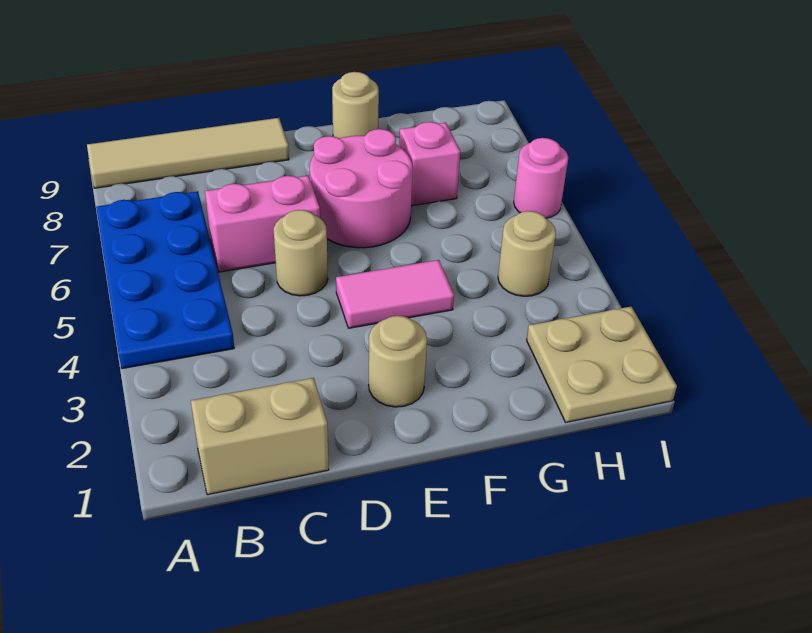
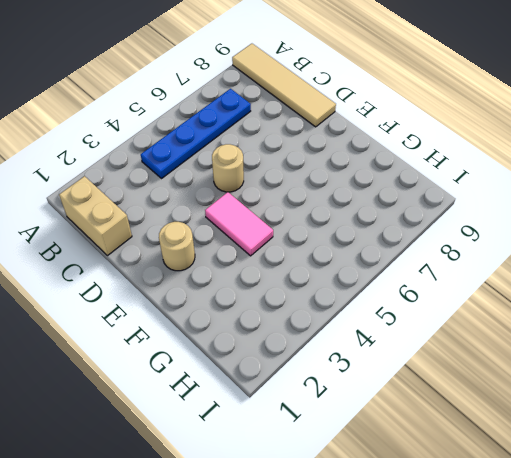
blue 1x4 plate [141,89,251,178] -> blue 2x4 plate [96,191,234,369]
none -> pink 1x2 brick [205,176,320,272]
none -> pink 2x2 round brick [310,129,413,248]
none -> tan 1x1 round brick [332,72,379,138]

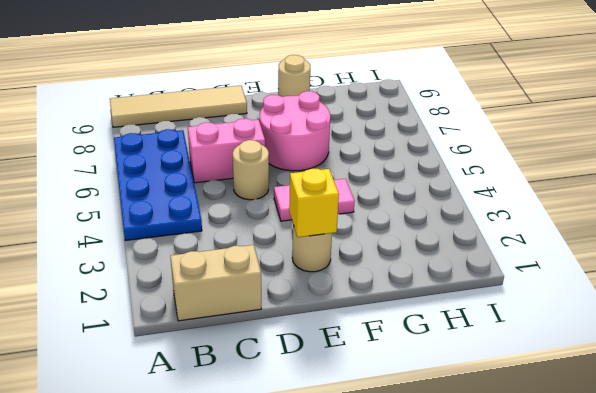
yellow 1x1 brick [289,168,339,237] -> none
none -> pink 1x1 brick [399,122,460,206]
none -> tan 2x2 plate [527,307,677,422]
none -> tan 1x1 round brick [498,211,556,296]

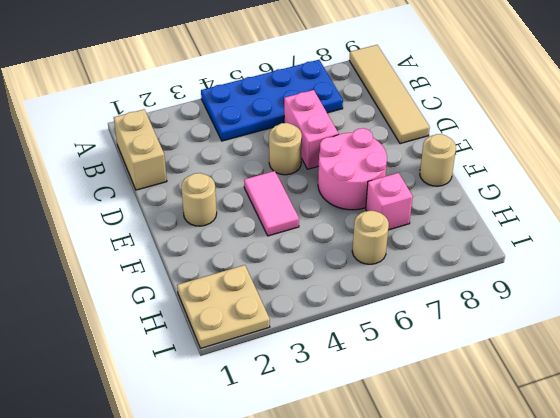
tan 1x1 round brick [352,211,389,264] -> tan 1x1 round brick moved to [498,211,556,296]
none -> pink 1x1 round brick [514,138,568,218]

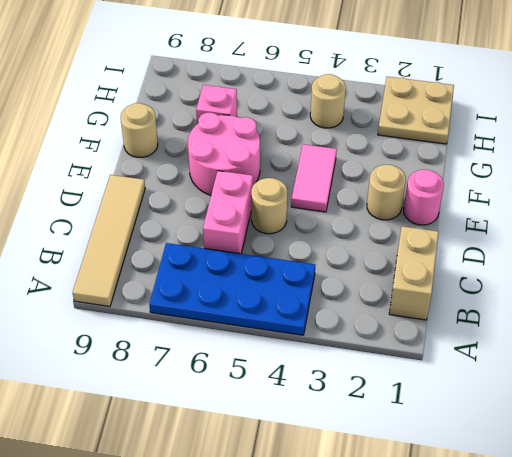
pink 1x1 round brick [404,170,444,225] -> pink 1x1 round brick moved to [514,138,568,218]

